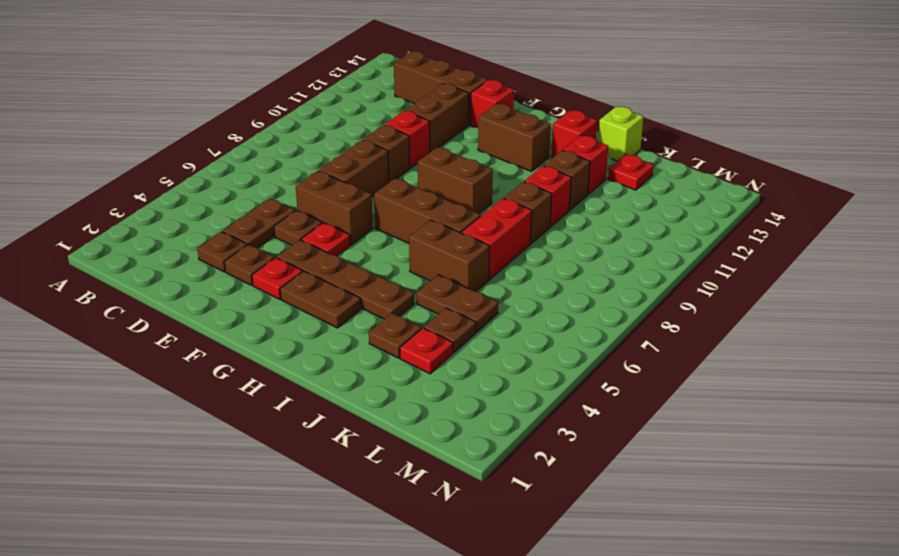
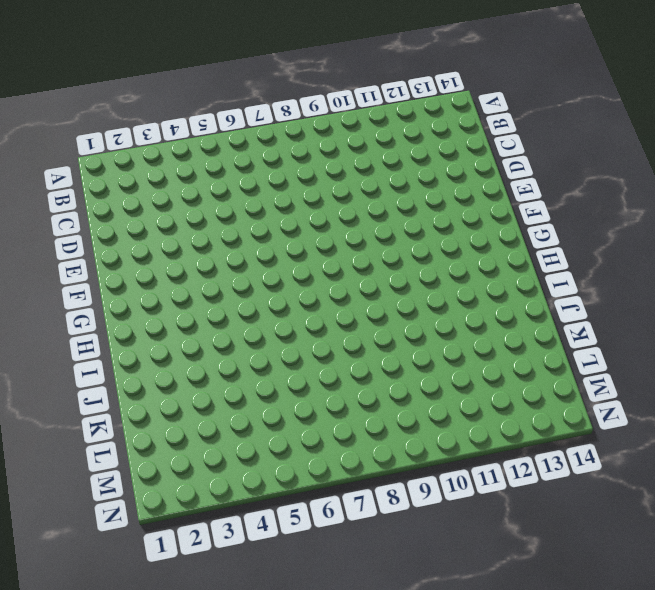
none -> brown 1x3 brick [394,51,488,125]
none -> brown 1x1 plate [197,232,247,272]
none -> brown 1x2 plate [223,198,295,248]
none -> brown 1x1 plate [224,244,274,285]

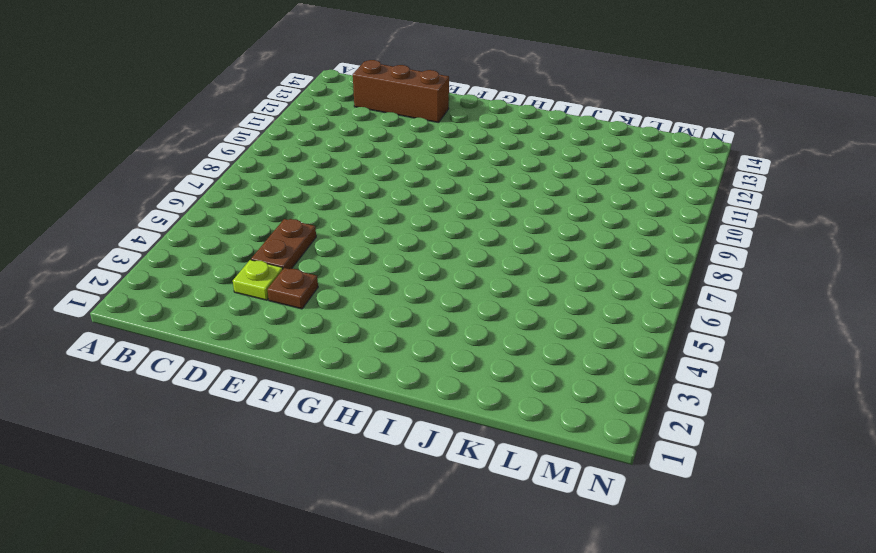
lime 1x1 plate [233,260,283,300] -> brown 1x1 plate [197,232,247,272]
none -> brown 1x1 plate [274,210,322,245]
none -> brown 1x2 brick [296,171,373,245]
none -> brown 1x2 brick [319,140,389,197]
none -> brown 1x1 brick [363,125,410,182]

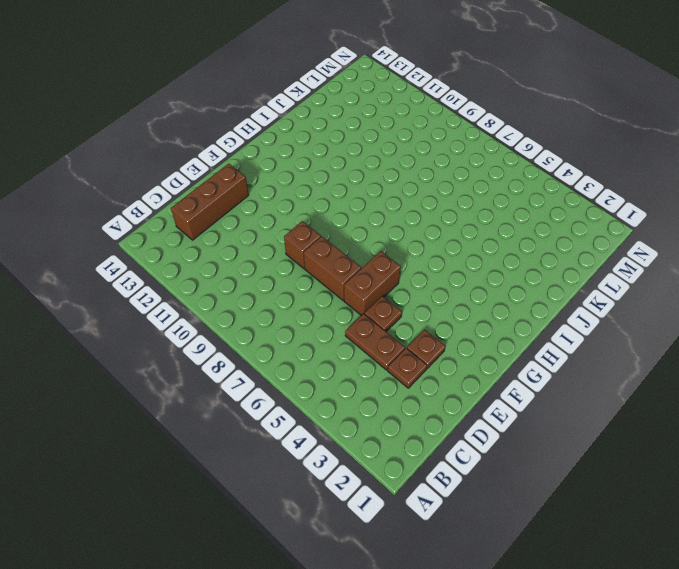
none -> red 1x1 brick [385,111,430,168]
none -> brown 1x2 brick [405,84,469,152]
none -> red 1x1 plate [252,258,302,299]
none -> brown 1x4 plate [277,240,414,319]

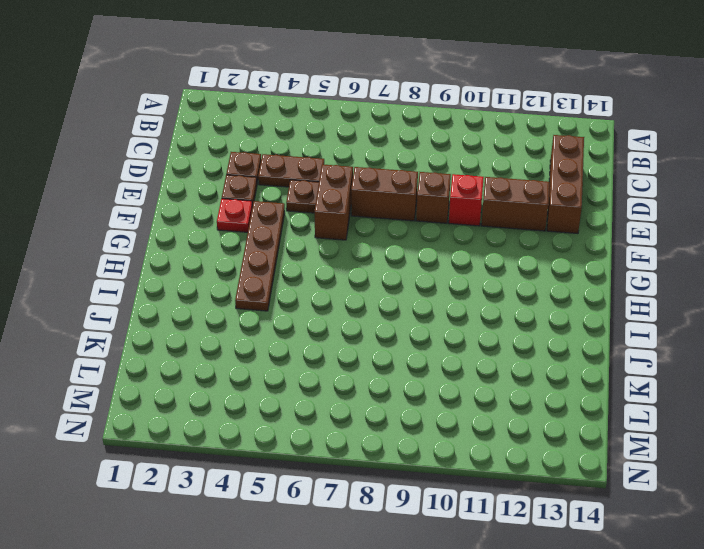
none -> red 1x1 plate [301,223,350,256]
none -> red 1x1 brick [471,80,514,128]
none -> brown 1x2 plate [280,271,361,328]
none -> brown 1x3 brick [374,178,481,243]

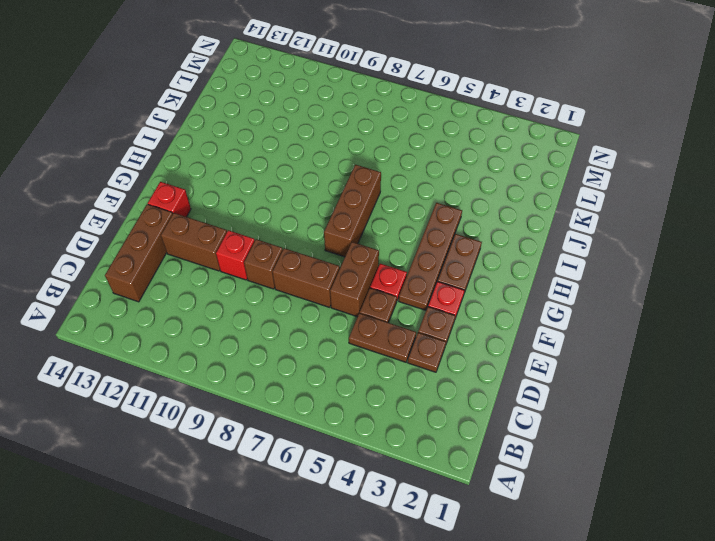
none -> brown 1x2 brick [418,147,493,214]
none -> brown 1x2 brick [478,104,551,171]
none -> brown 1x2 brick [409,220,489,291]
none -> red 1x1 brick [551,110,597,158]

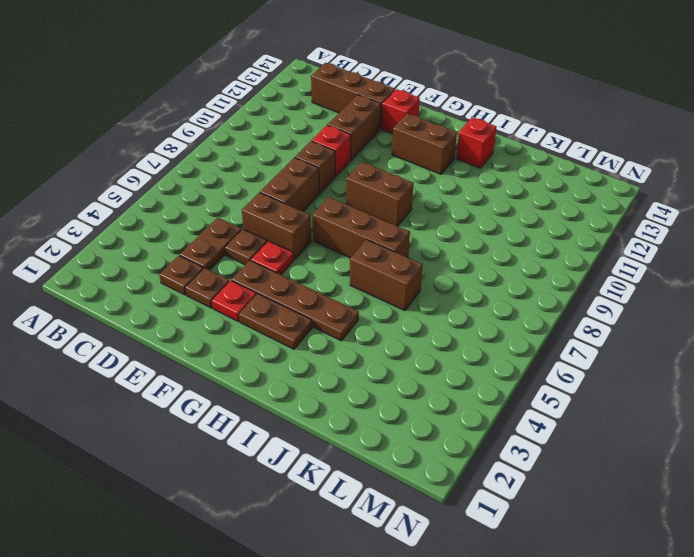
none -> brown 1x1 plate [369,313,421,358]
none -> brown 1x2 plate [417,275,498,332]
none -> red 1x2 brick [461,198,532,279]
none -> brown 1x1 brick [504,182,552,244]

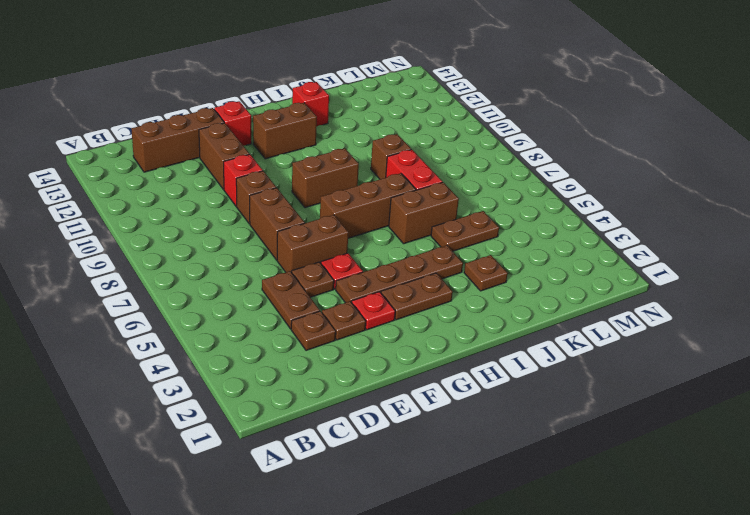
none -> red 1x1 brick [524,166,571,227]
none -> brown 1x1 brick [544,150,590,210]
none -> red 1x1 brick [563,135,608,194]
none -> lime 1x1 brick [598,106,643,161]

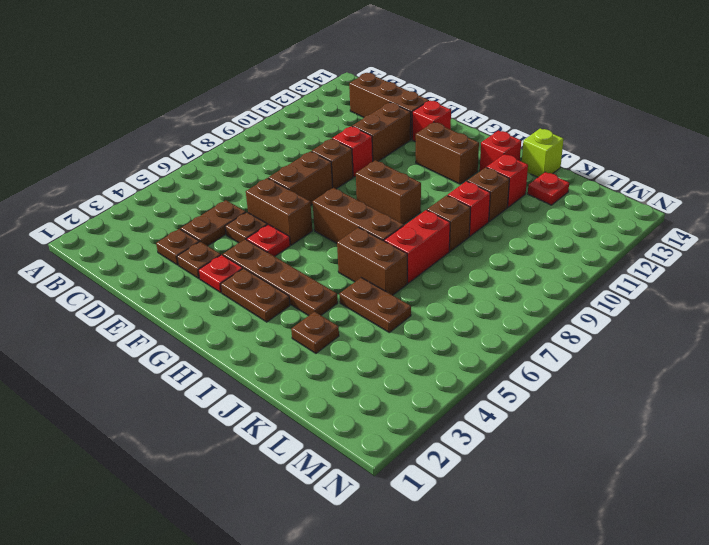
none -> red 1x1 plate [400,328,453,374]
none -> brown 1x1 plate [424,308,476,353]

